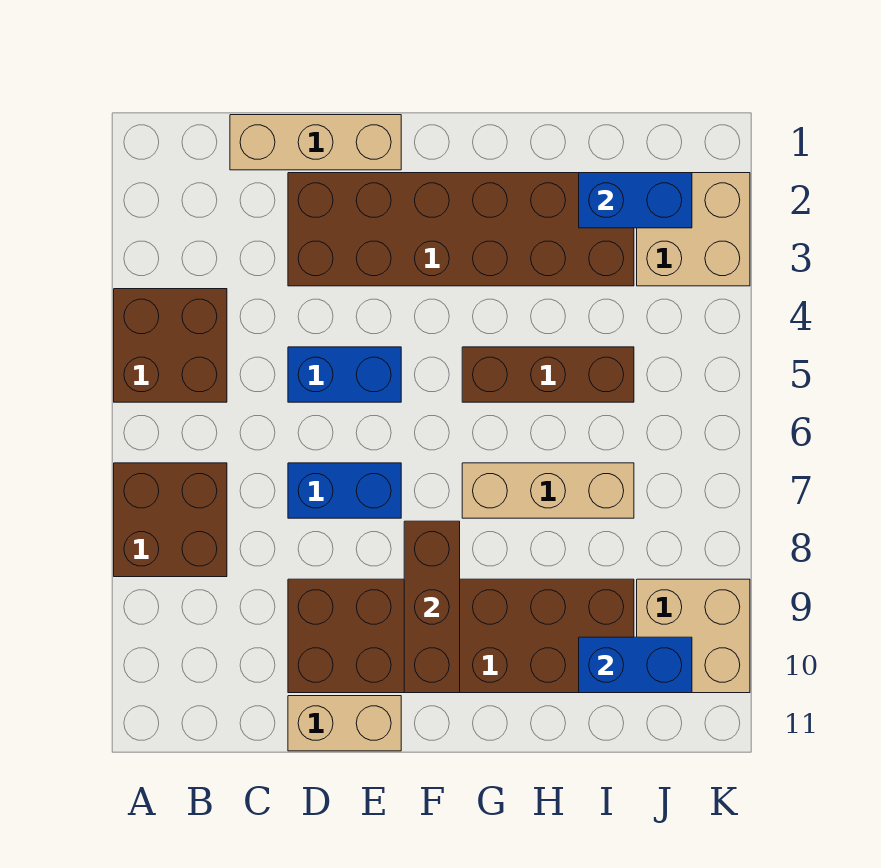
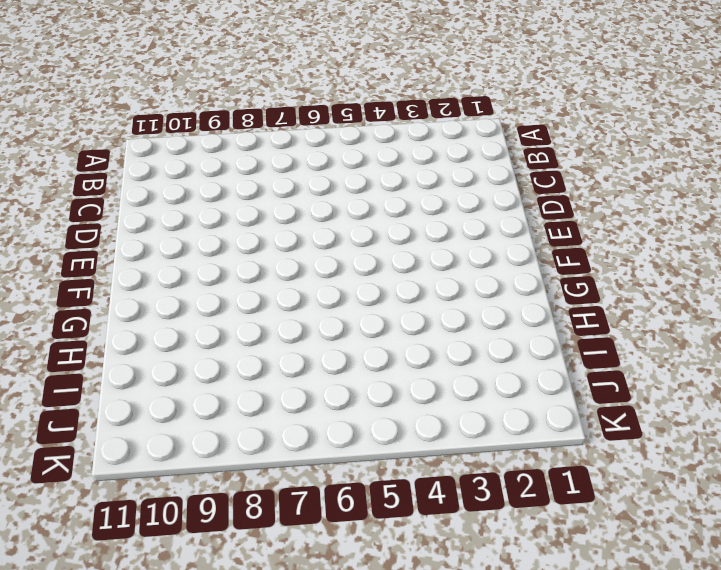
none -> brown 2x2 brick [114,289,227,402]
none -> brown 2x2 brick [114,463,227,577]
none -> tan 1x3 brick [230,115,401,170]

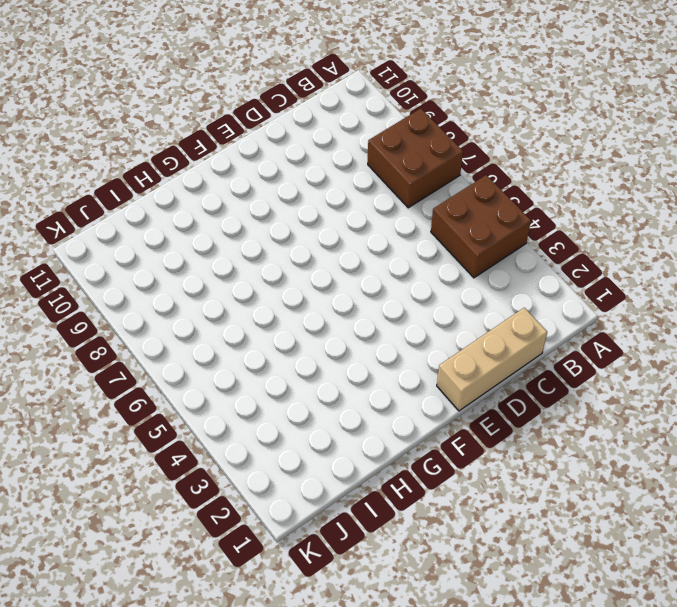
none -> brown 2x6 brick [288,173,634,286]
none -> blue 1x2 brick [288,347,401,402]
none -> blue 1x2 brick [288,463,401,518]

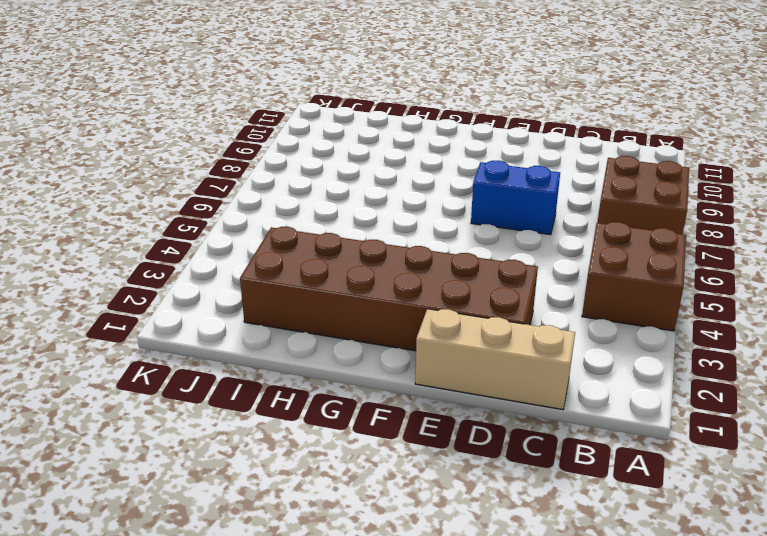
none -> blue 1x2 brick [288,347,401,402]
none -> brown 2x6 brick [288,579,634,693]
none -> tan 1x2 brick [288,696,401,751]

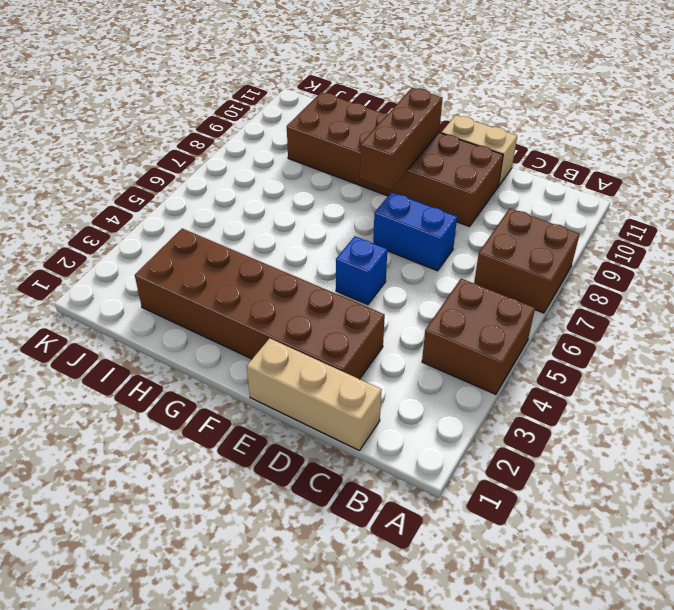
blue 1x1 brick [336,236,387,305] -> blue 1x2 brick [288,347,401,402]
none -> brown 1x3 brick [462,347,634,402]
none -> tan 1x3 brick [462,463,634,518]
none -> tan 2x2 brick [637,173,750,286]

